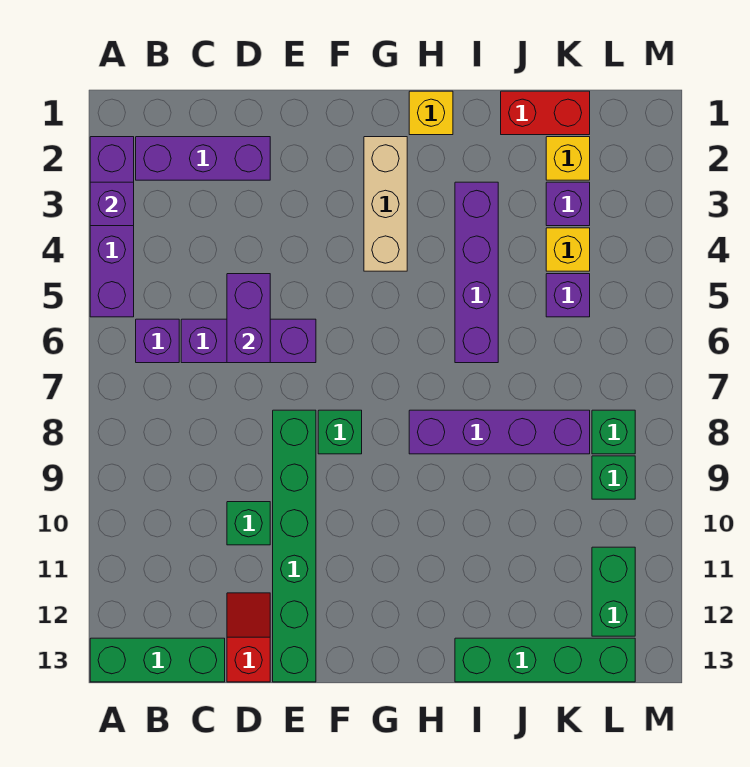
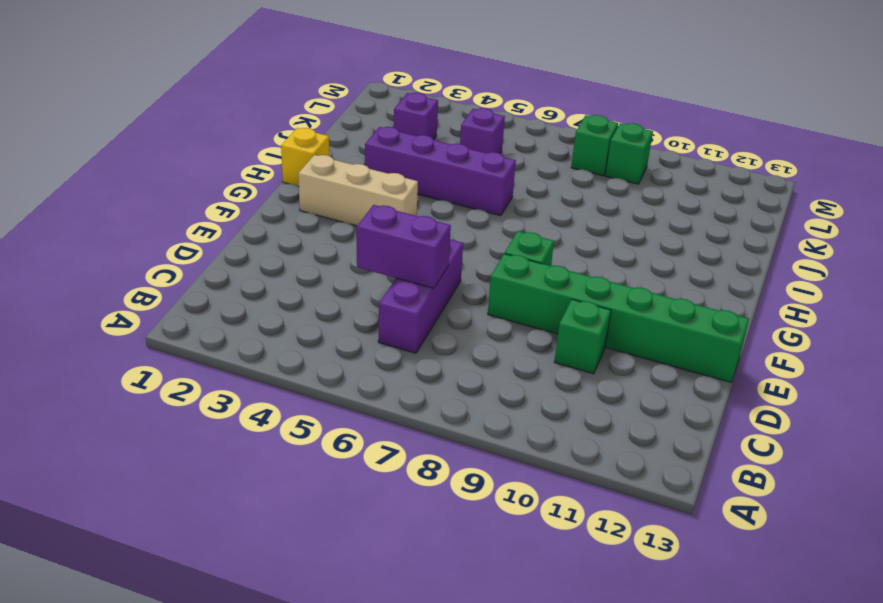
none -> purple 1x4 brick [90,137,134,317]
none -> green 1x3 brick [90,638,225,682]
none -> purple 1x3 brick [136,137,270,180]

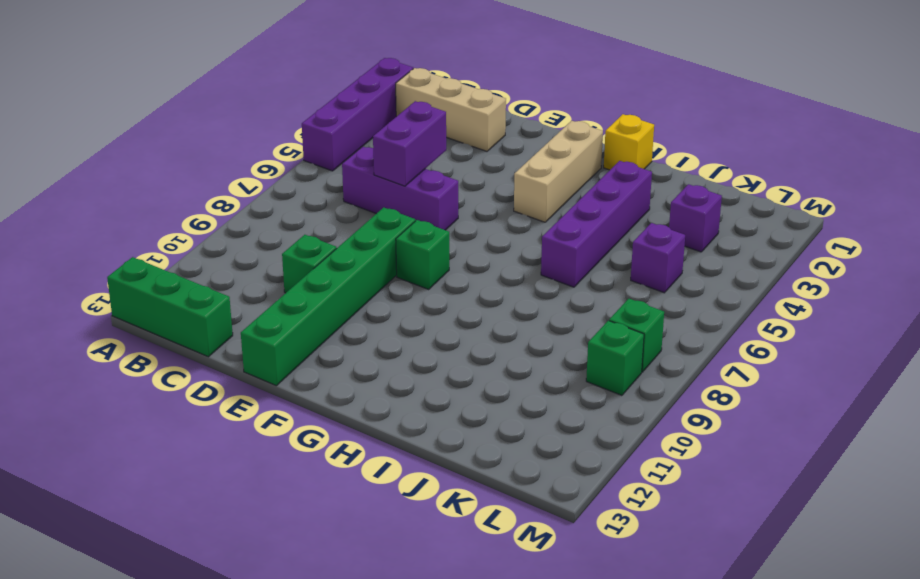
tan 1x3 brick [396,68,506,151] -> purple 1x3 brick [136,137,270,180]
none -> purple 1x1 brick [136,319,179,363]
none -> red 1x2 slope [227,593,270,682]
none -> purple 1x4 brick [409,410,590,454]

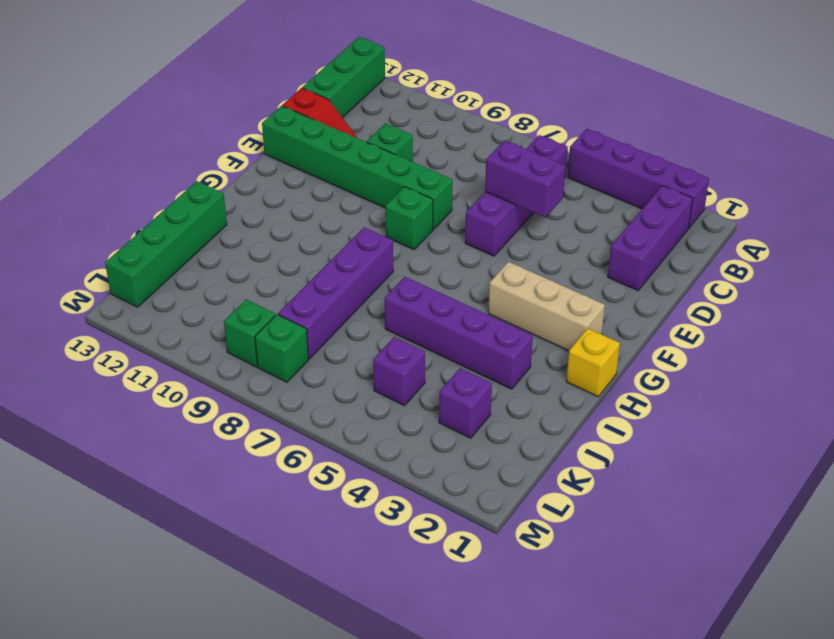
none -> red 1x2 brick [501,91,590,135]
none -> yellow 1x1 brick [546,137,590,180]
none -> yellow 1x1 brick [546,228,590,271]

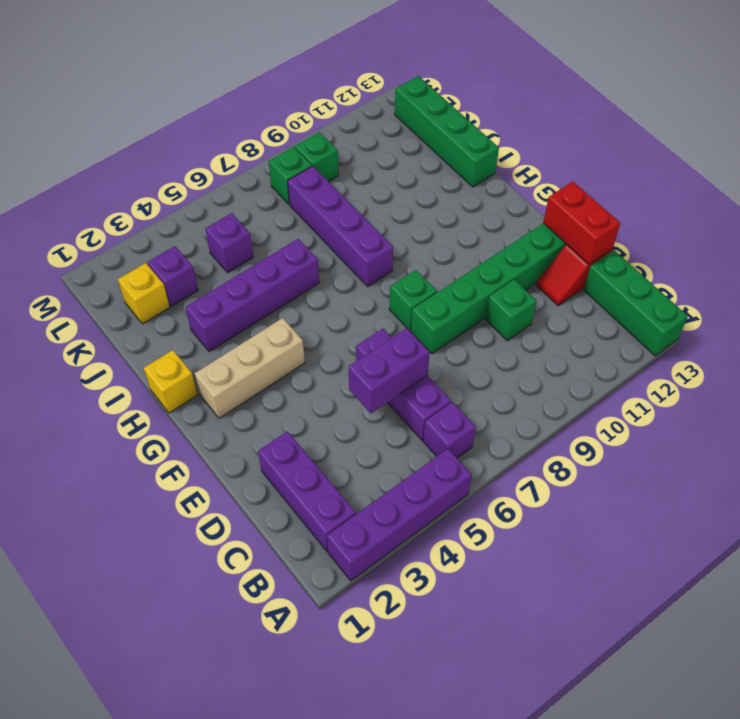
red 1x2 brick [543,181,620,265] -> red 1x2 brick moved to [501,91,590,135]
none -> yellow 1x1 brick [546,228,590,271]
none -> green 1x2 brick [592,547,635,636]
none -> purple 1x1 brick [90,182,134,226]

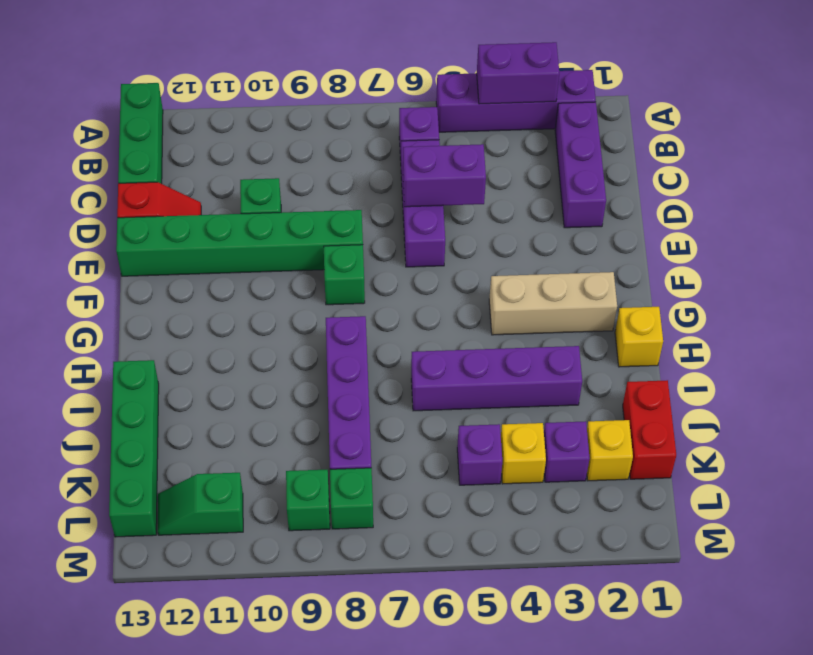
purple 1x2 brick [477,42,559,104] -> purple 1x1 brick [90,182,134,226]
green 1x2 slope [158,473,243,535] -> green 1x2 brick [592,547,635,636]

